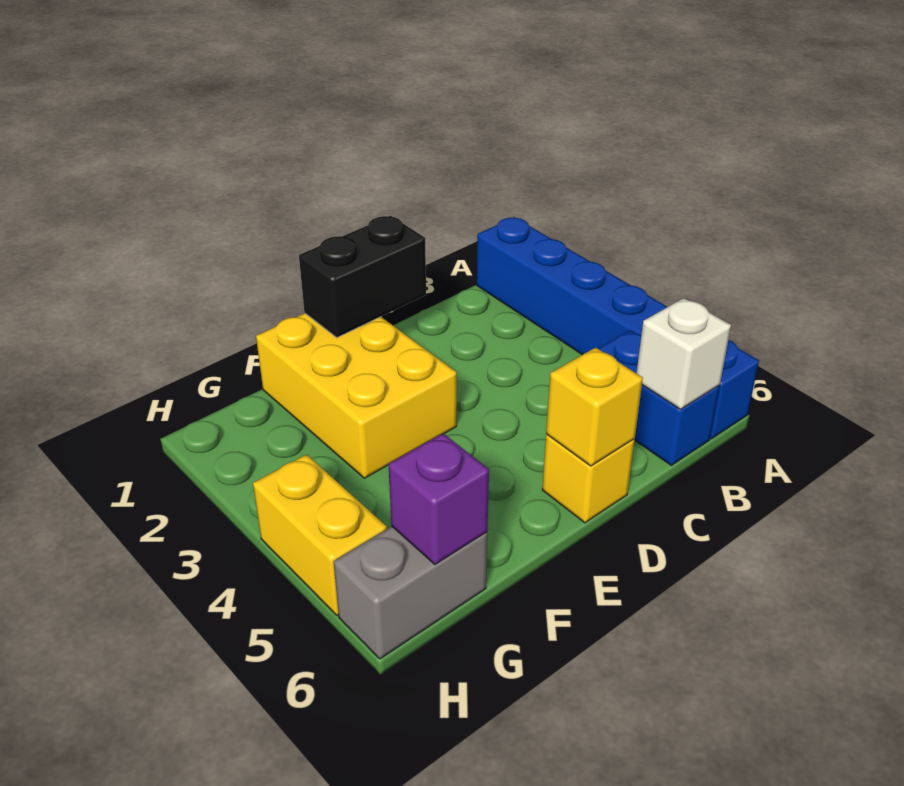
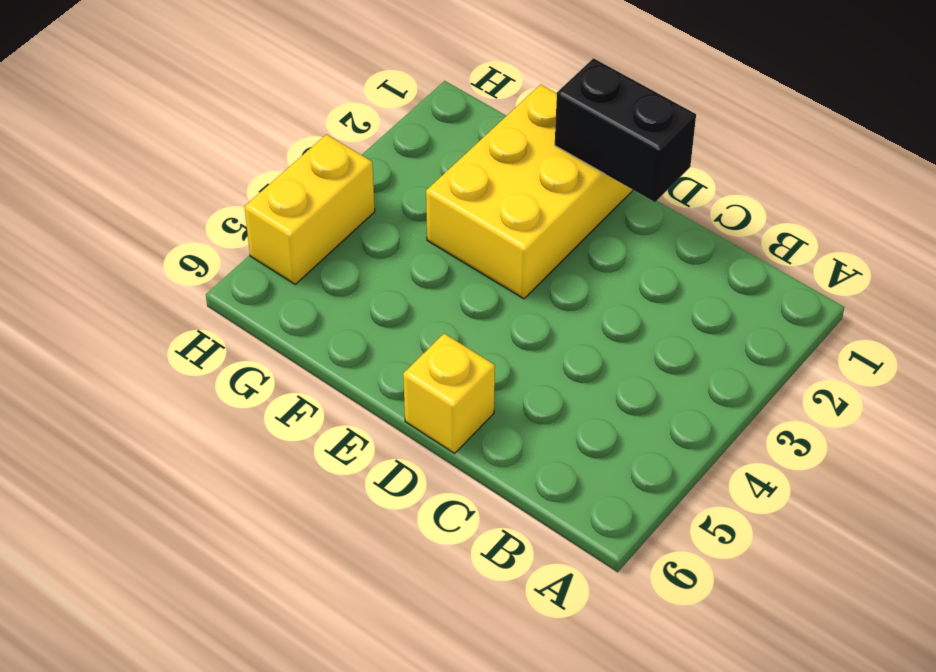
none -> blue 1x6 brick [477,217,759,439]
none -> blue 1x2 brick [598,330,720,465]

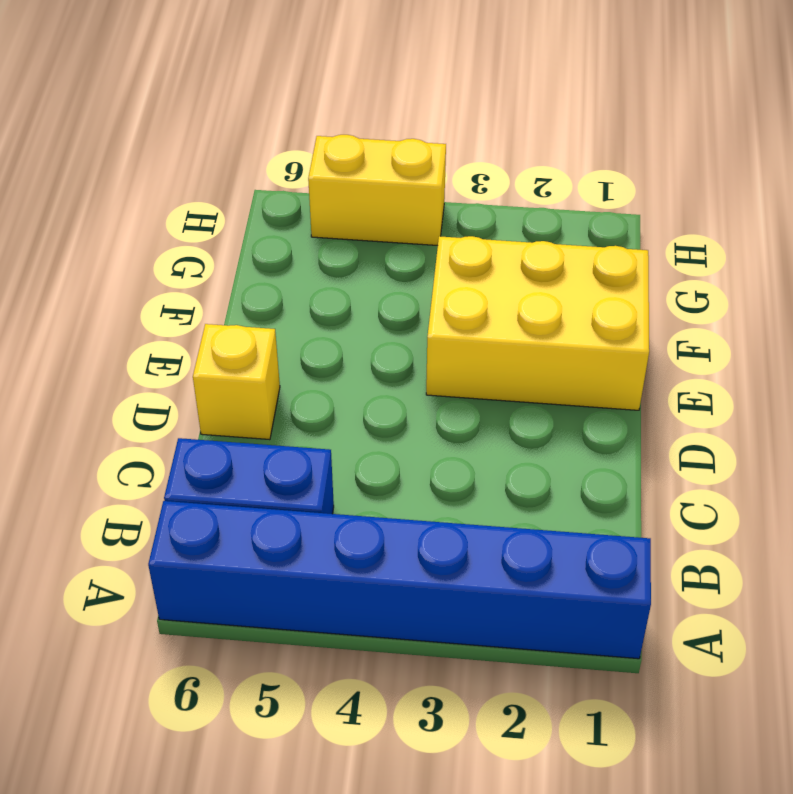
none -> grey 1x2 brick [333,526,487,659]
none -> white 1x1 brick [637,298,731,409]

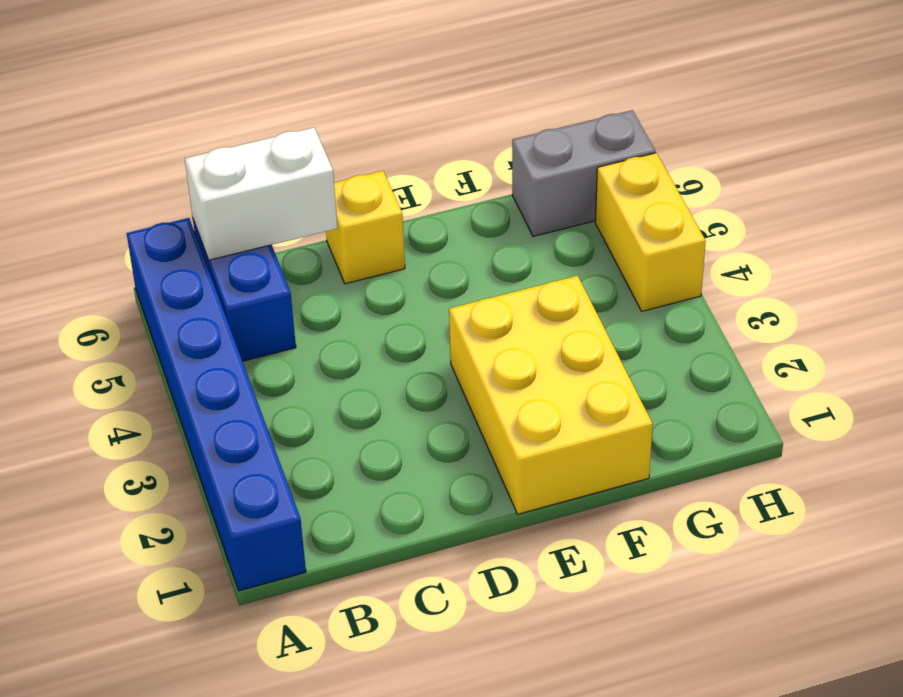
white 1x2 brick [185,128,337,260] -> white 1x1 brick [637,298,731,409]
none -> black 1x2 brick [299,216,426,338]
none -> yellow 1x1 brick [546,348,643,466]

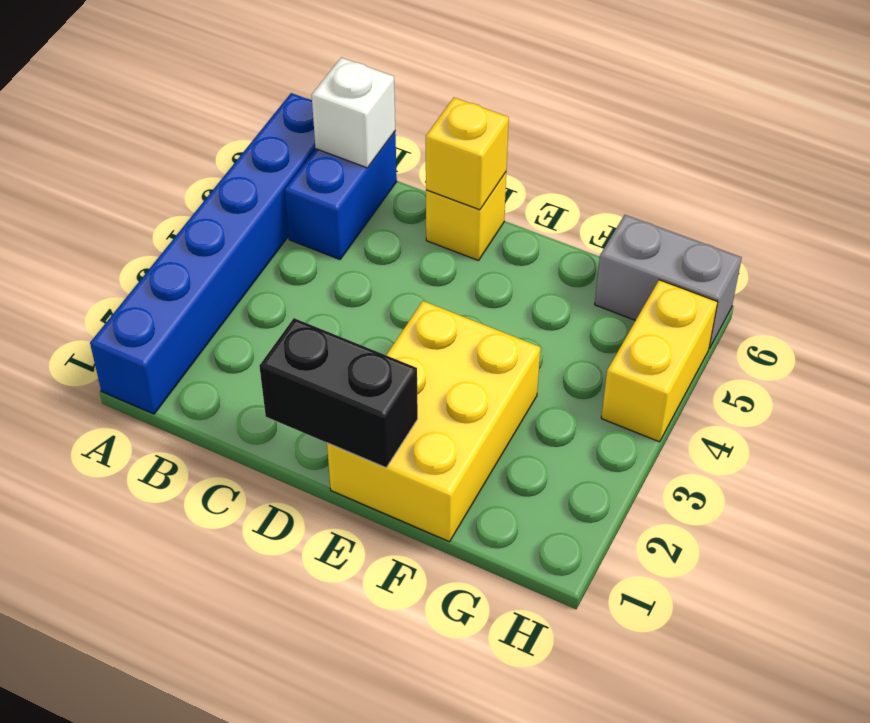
none -> purple 1x1 brick [389,433,489,564]

